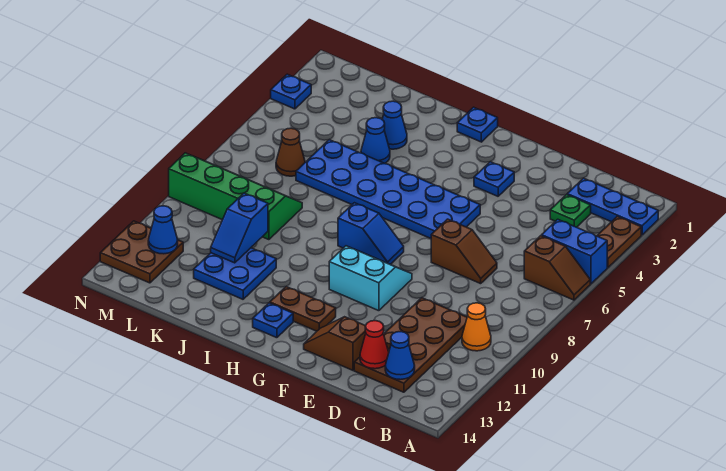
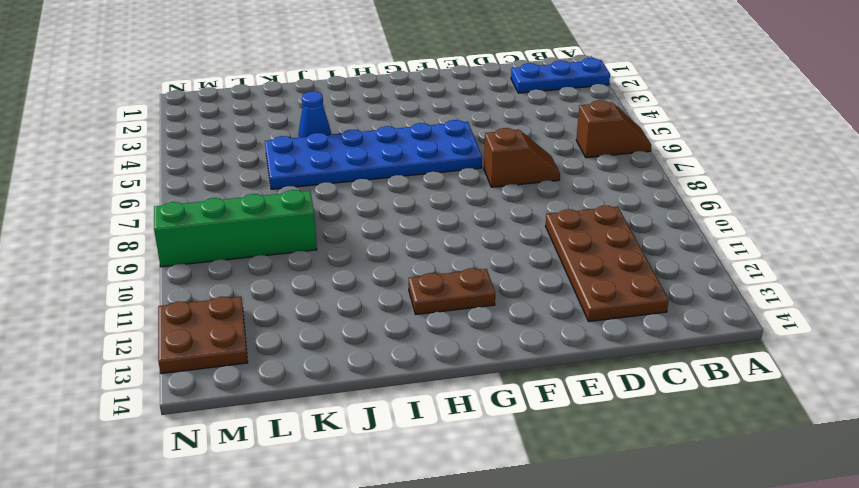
none -> brown 1x2 plate [597,216,641,267]
none -> blue 1x2 brick [542,219,607,284]
none -> orange 1x1 cone [462,303,491,351]

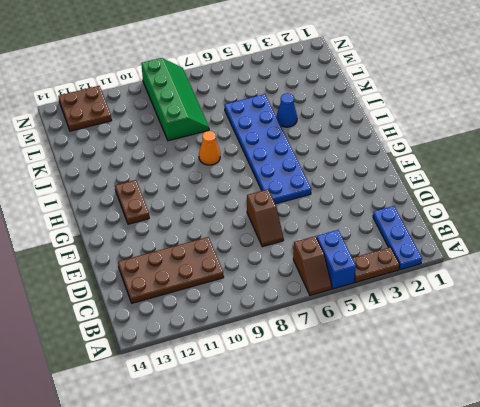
orange 1x1 cone [199,131,220,165] -> orange 1x1 cone moved to [462,303,491,351]
none -> green 1x1 plate [550,195,591,227]
none -> brown 1x2 slope [304,317,366,370]
none -> blue 1x1 plate [474,162,514,196]

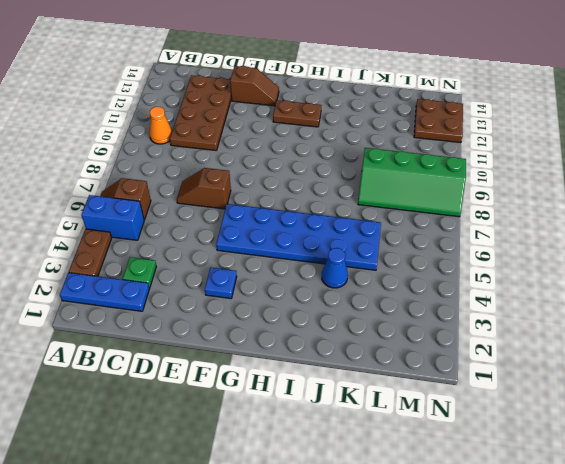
none -> cyan 2x2 slope [329,246,412,311]
none -> blue 1x2 slope [338,203,404,264]
none -> blue 1x1 plate [457,107,498,142]

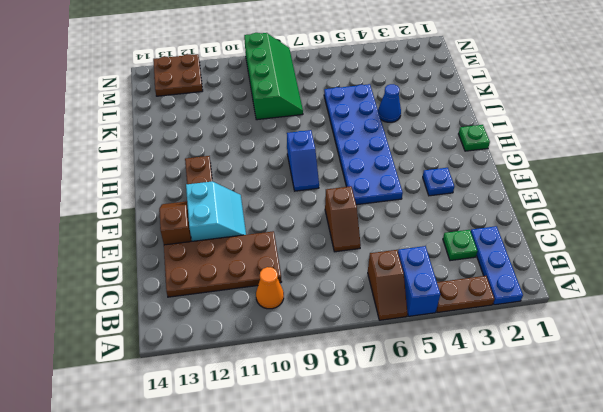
cyan 2x2 slope [186,181,246,241] -> cyan 2x2 slope moved to [329,246,412,311]
green 1x1 plate [459,125,490,151] -> blue 1x1 plate [457,107,498,142]
none -> blue 1x1 plate [253,303,293,338]
none -> blue 1x1 cone [382,101,407,149]
none -> blue 2x2 plate [194,248,276,299]

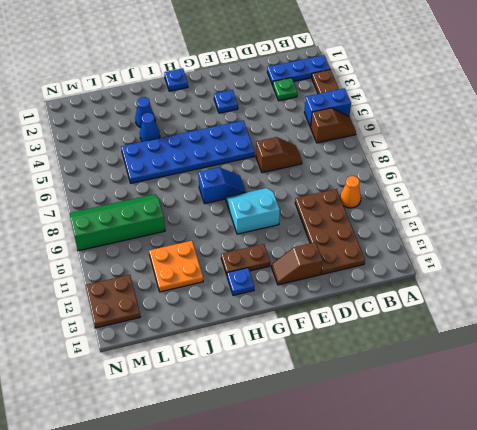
orange 2x2 plate [149,241,203,292] -> blue 2x2 plate [194,248,276,299]
none -> brown 1x1 cone [276,128,305,176]
none -> blue 1x1 plate [271,74,311,109]
none -> blue 1x1 cone [385,332,415,380]

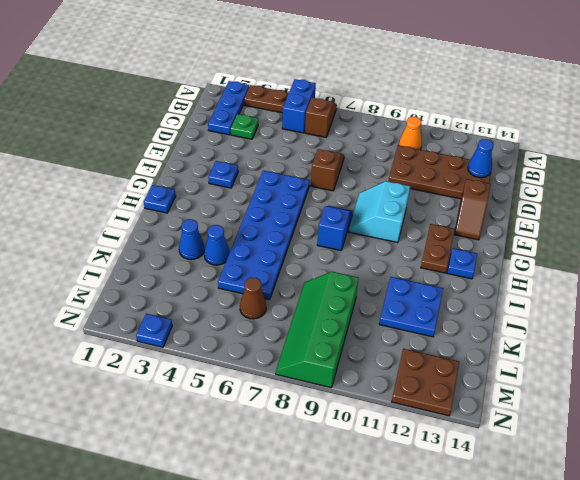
none -> red 1x1 cone [360,321,389,369]
none -> blue 1x2 slope [211,193,268,263]
none -> blue 1x1 cone [148,206,178,254]

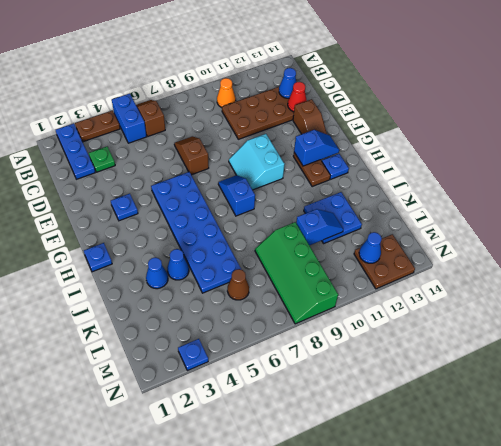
blue 1x2 slope [294,130,339,166] -> none

